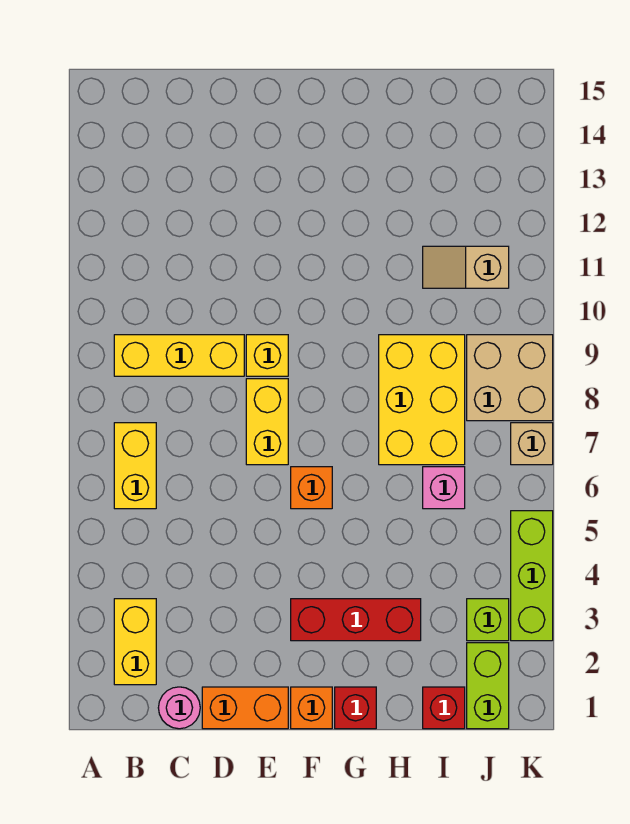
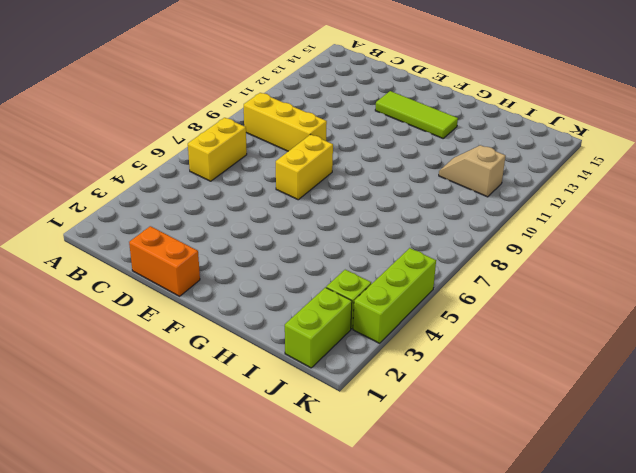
lime 1x3 tile [375,91,458,138] -> none
none -> yellow 1x2 brick [114,599,156,685]
none -> pink 1x1 round brick [158,687,200,729]
none -> yellow 1x1 brick [246,335,288,376]

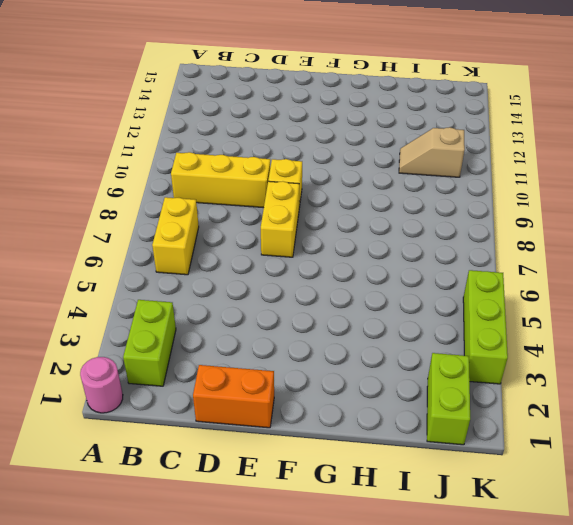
pink 1x1 round brick [80,357,123,413] -> pink 1x1 round brick moved to [158,687,200,729]
lime 1x2 brick [123,300,176,386] -> yellow 1x2 brick [114,599,156,685]
none -> orange 1x1 brick [291,687,332,729]
none -> red 1x3 brick [291,599,421,641]
none -> orange 1x1 brick [291,467,332,509]

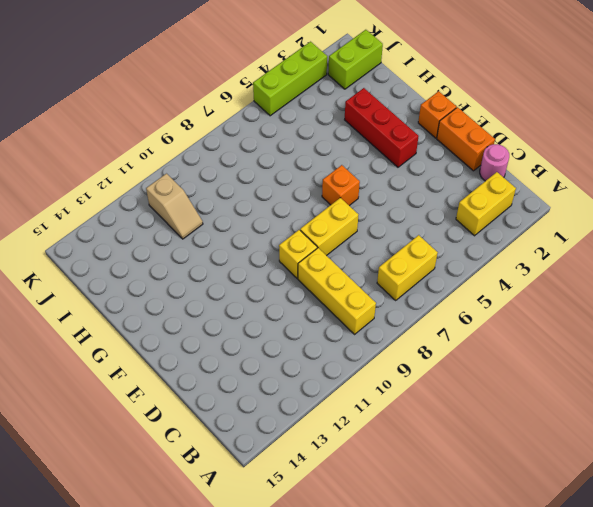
none -> red 1x1 brick [335,687,376,729]
none -> yellow 2x3 brick [379,335,465,465]
none -> red 1x1 brick [423,687,465,729]

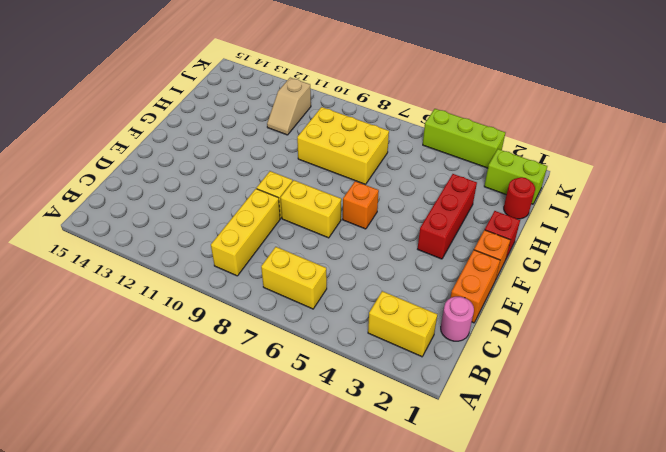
red 1x1 round brick [504,177,535,219] -> red 1x1 brick [423,687,465,729]
none -> pink 1x1 brick [423,467,465,509]
none -> lime 1x1 brick [467,599,509,641]
none -> tan 2x2 brick [467,335,553,421]

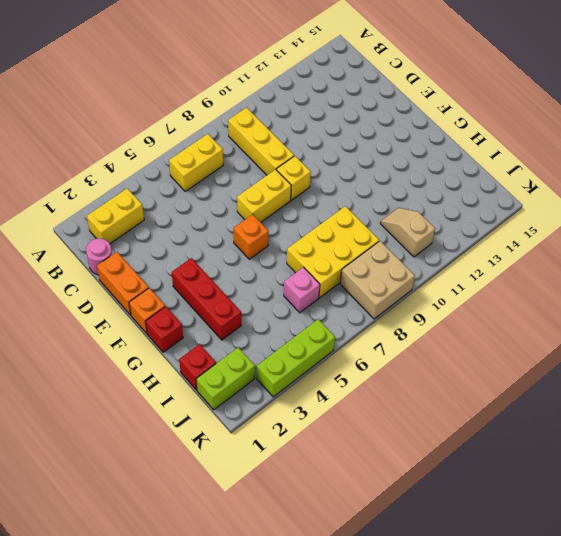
none -> lime 1x1 brick [467,599,509,641]
none -> tan 1x1 brick [511,423,553,465]

